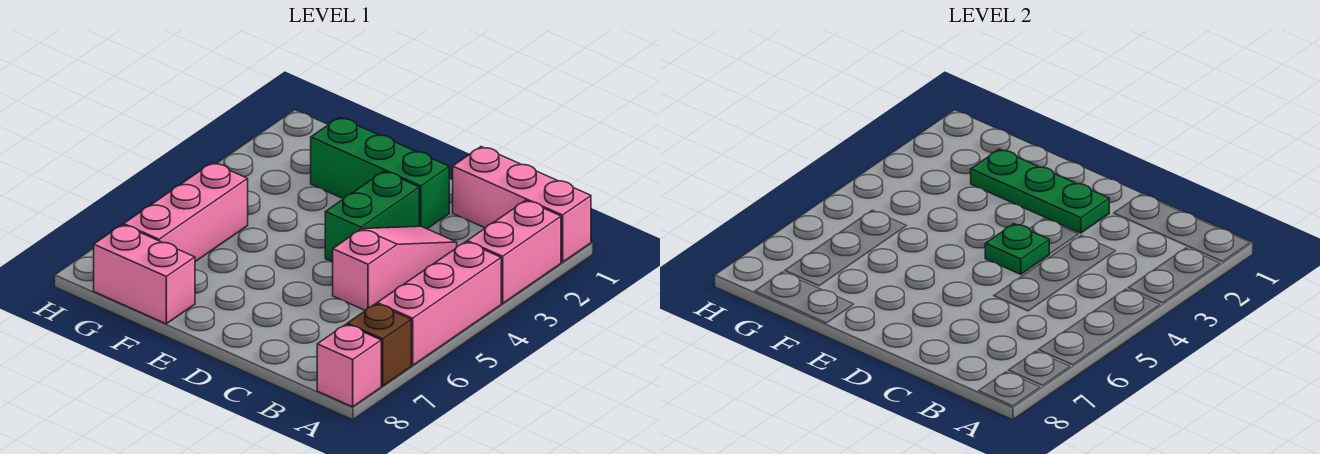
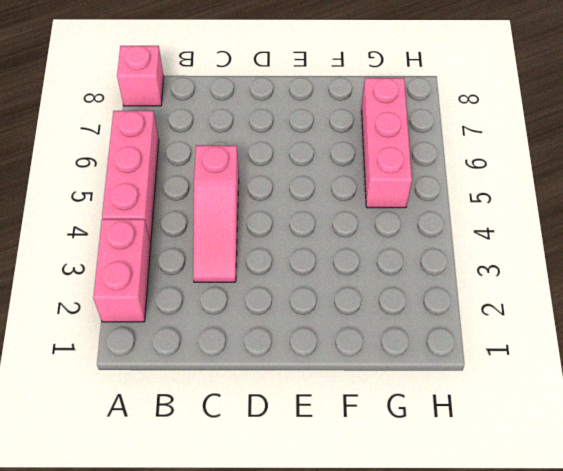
none -> pink 1x3 brick [453,147,591,262]
none -> brown 1x1 brick [347,304,411,386]
none -> green 1x3 brick [311,117,449,229]

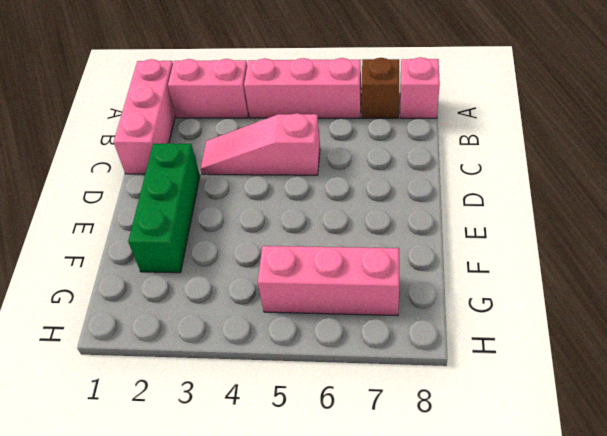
none -> green 1x2 brick [325,171,419,262]
none -> pink 1x2 brick [94,225,195,324]
none -> green 1x3 plate [971,149,1109,233]

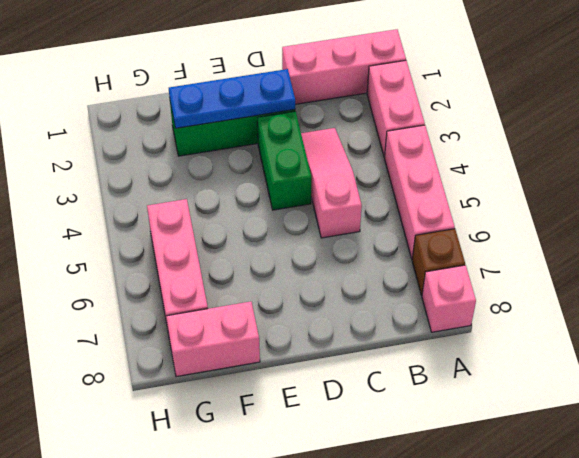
blue 1x3 plate [169,69,295,128] -> green 1x3 plate [971,149,1109,233]
none -> green 1x1 plate [985,224,1049,274]

